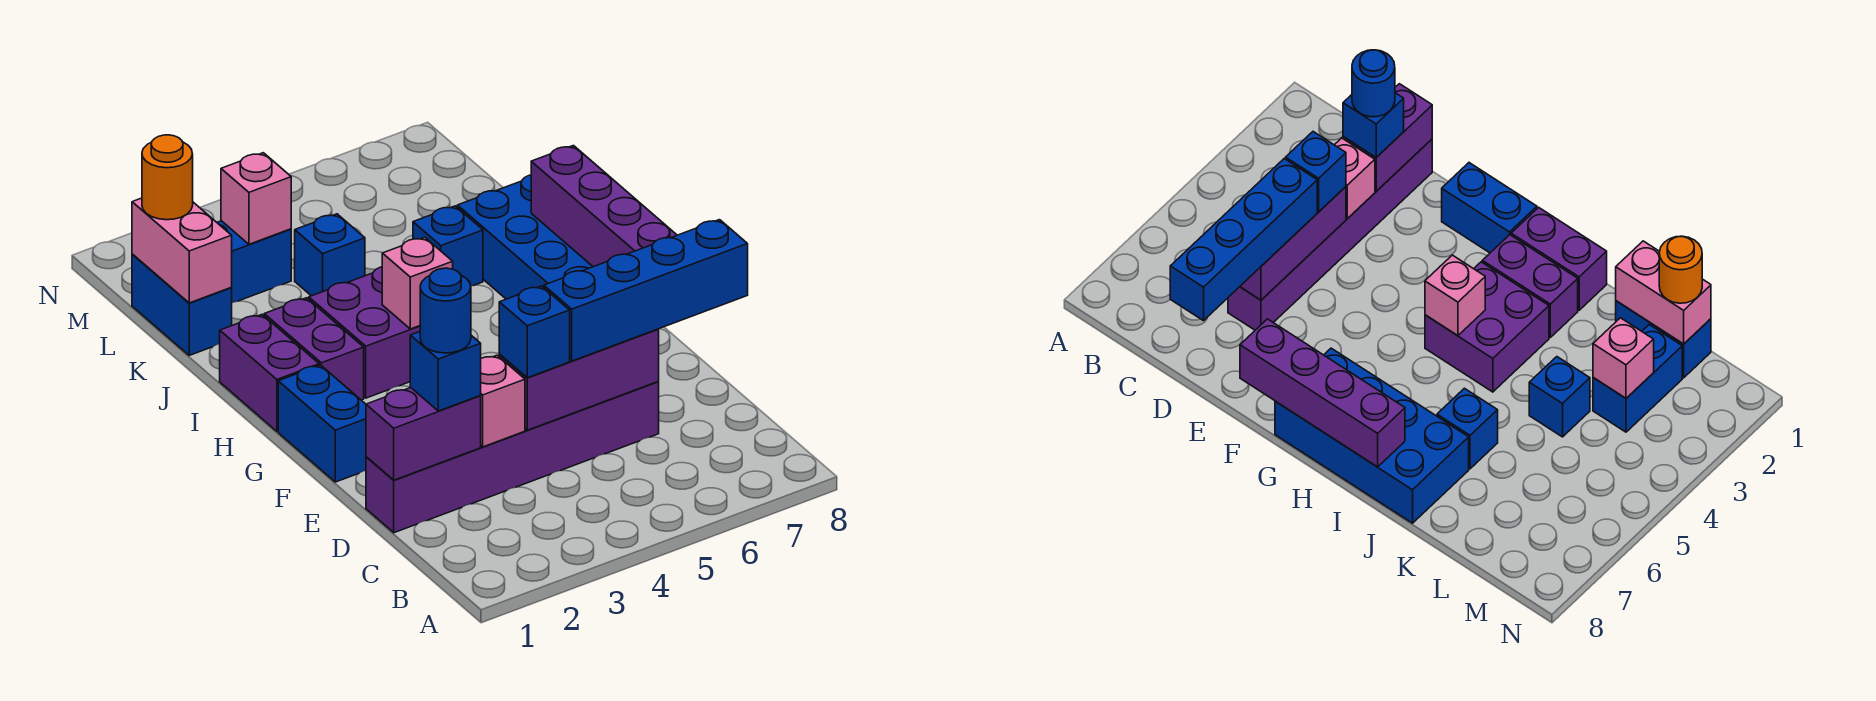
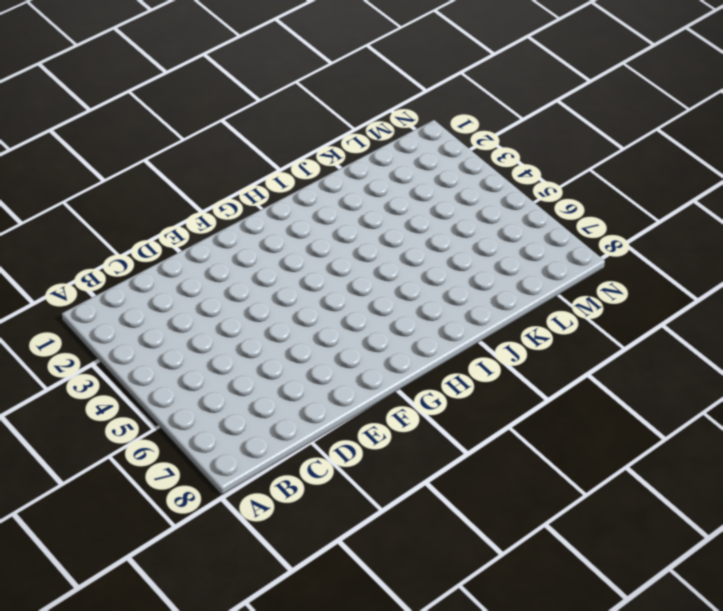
none -> purple 1x6 brick [366,382,659,533]
none -> blue 1x2 brick [278,365,366,482]
none -> blue 2x4 brick [457,175,593,299]

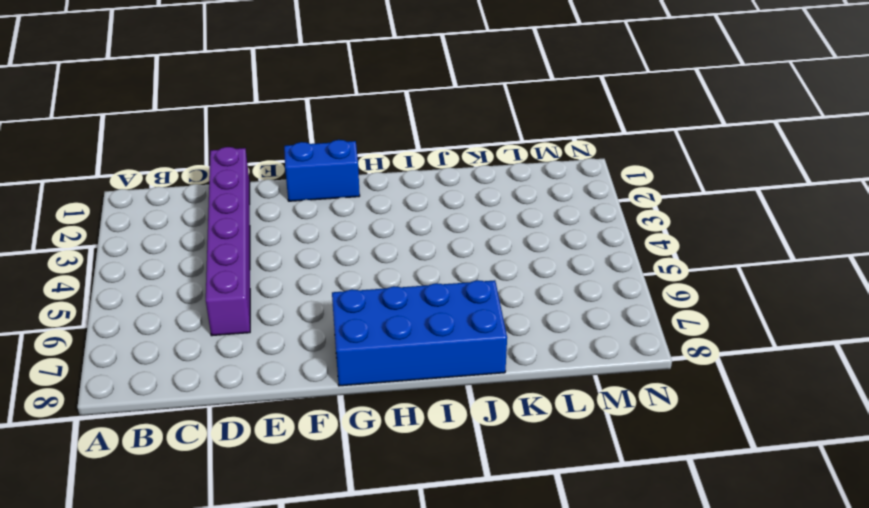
none -> purple 1x2 brick [220,315,319,431]
none -> purple 1x2 brick [264,298,364,400]
none -> purple 2x2 brick [309,267,420,398]

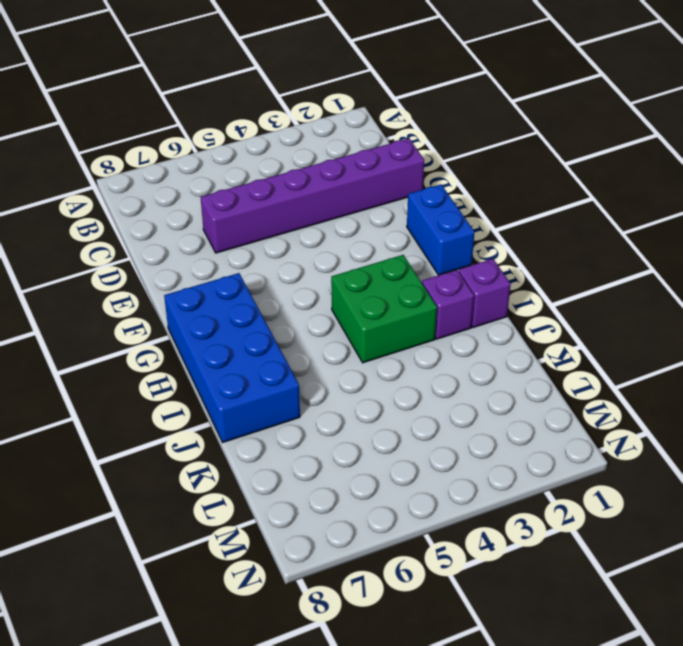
green 2x2 brick [331,255,437,363] -> purple 2x2 brick [309,267,420,398]
purple 1x1 brick [459,259,511,328] -> purple 1x2 brick [220,315,319,431]
purple 1x1 brick [422,270,474,339] -> purple 1x2 brick [264,298,364,400]
none -> blue 1x1 brick [413,206,483,286]
none -> blue 1x2 brick [132,254,232,355]
none -> blue 1x1 brick [295,214,365,296]

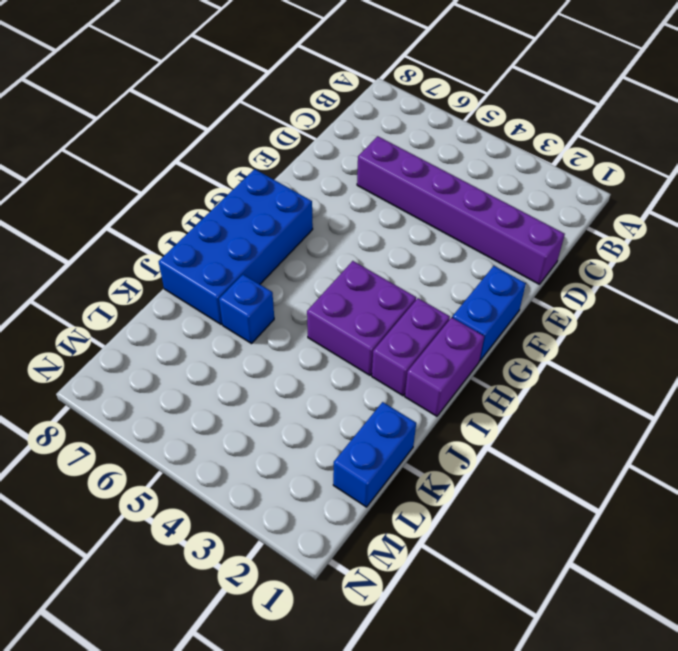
none -> blue 1x1 brick [295,214,365,296]
none -> blue 1x2 brick [217,221,291,303]
none -> purple 1x2 brick [366,387,481,480]

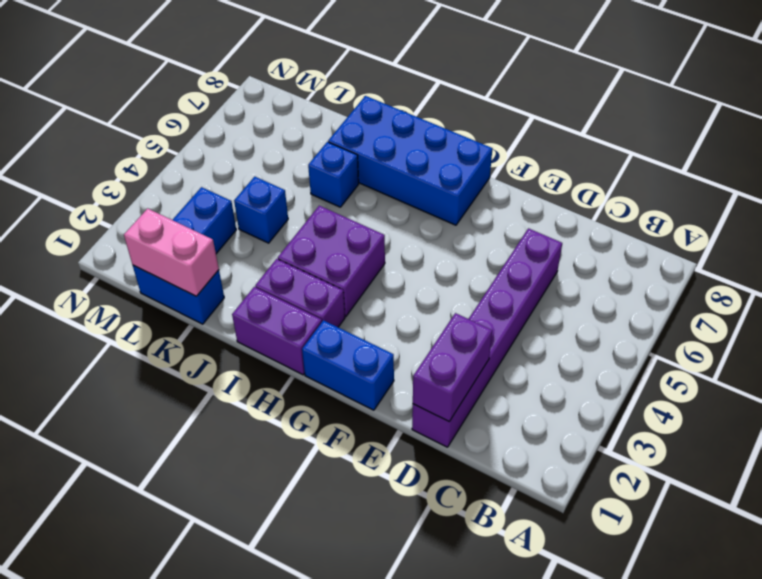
none -> pink 1x1 brick [480,355,525,447]
none -> purple 1x3 brick [499,329,659,430]
none -> purple 1x4 brick [531,146,677,267]

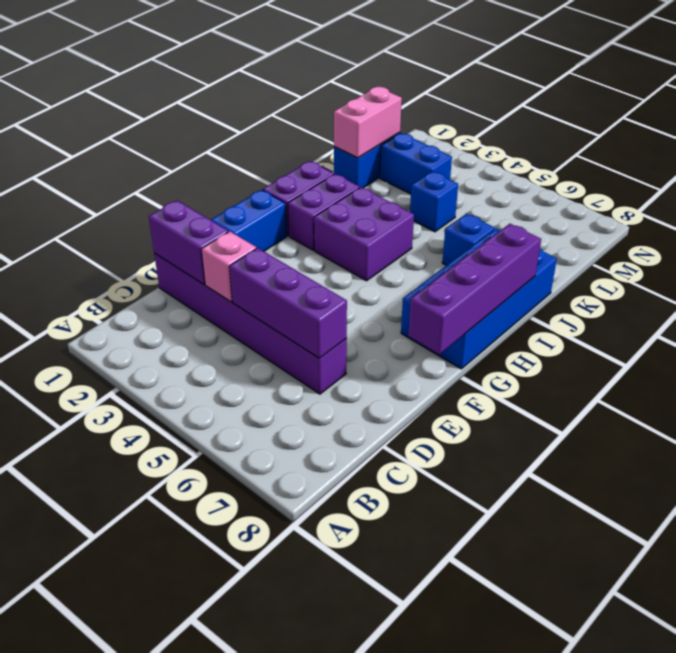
none -> pink 1x1 brick [382,237,453,329]
none -> pink 1x1 brick [221,153,291,244]
none -> blue 1x1 brick [410,332,481,411]

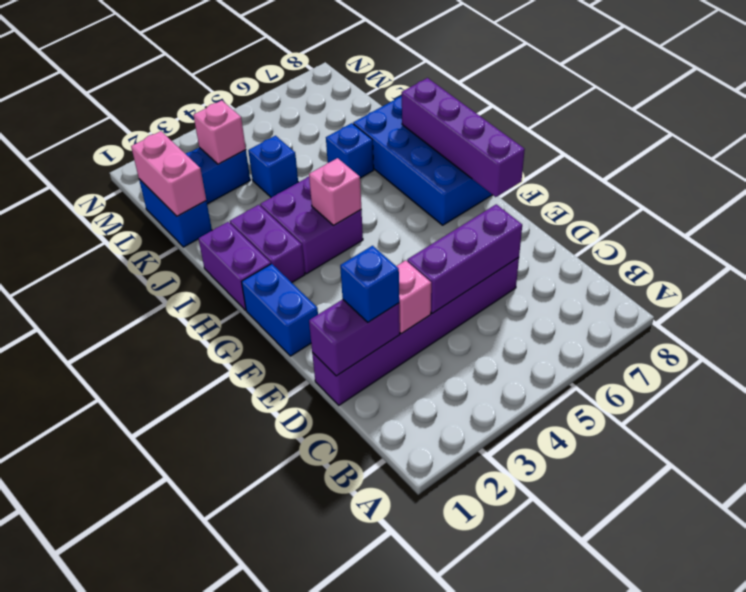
none -> blue 1x1 brick [499,286,570,378]
none -> blue 1x4 brick [544,220,748,361]
none -> orange 1x1 round brick [142,135,193,220]

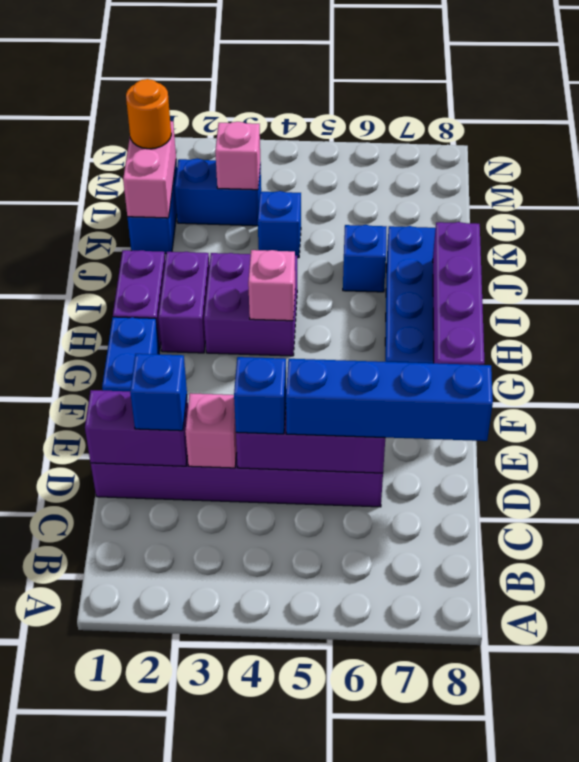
none -> blue 1x1 round brick [420,268,471,353]

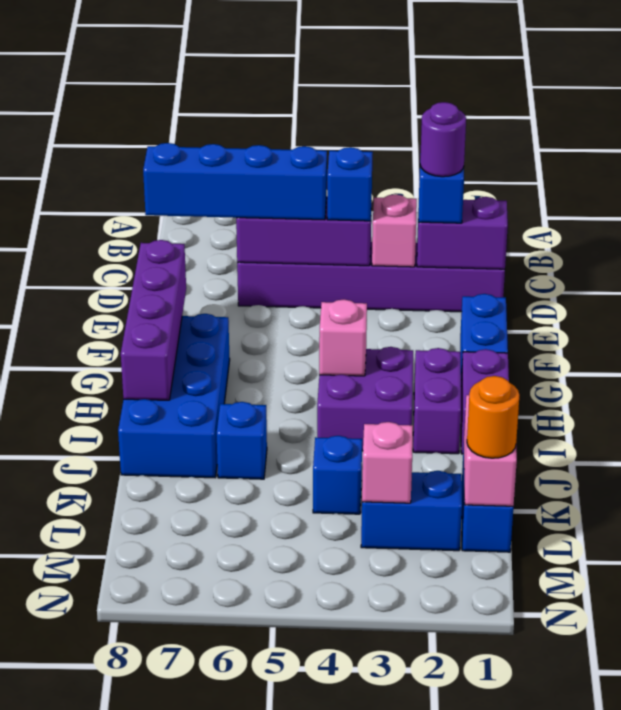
purple 1x1 round brick [420,102,466,177] -> blue 1x1 round brick [420,268,471,353]

